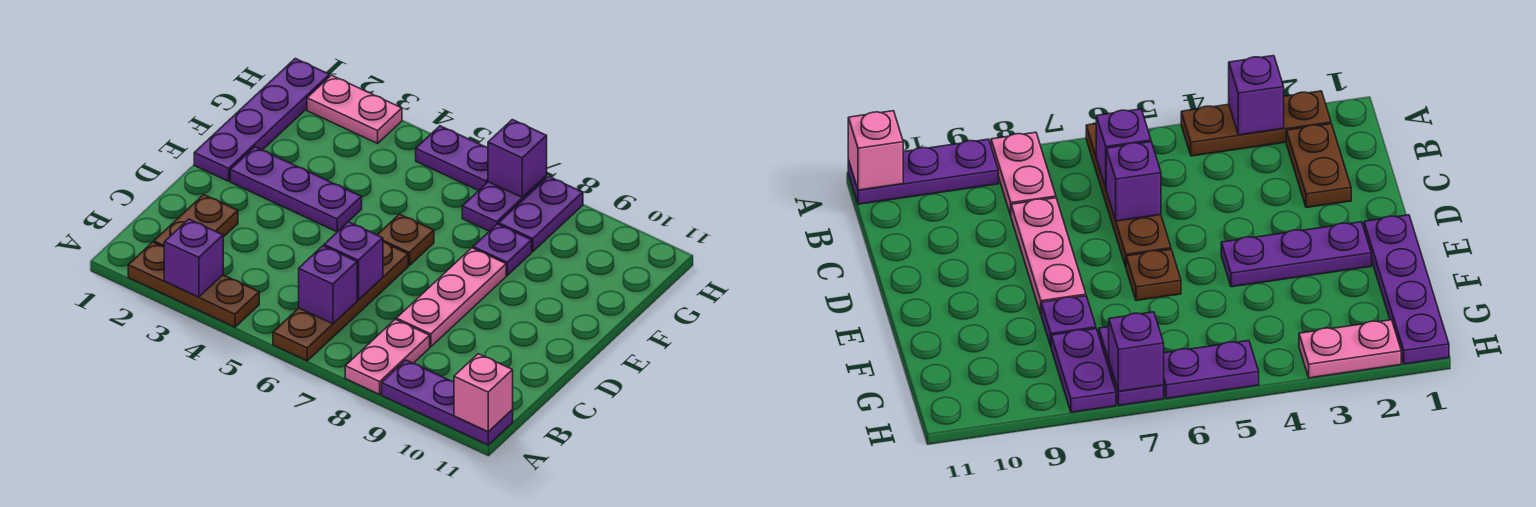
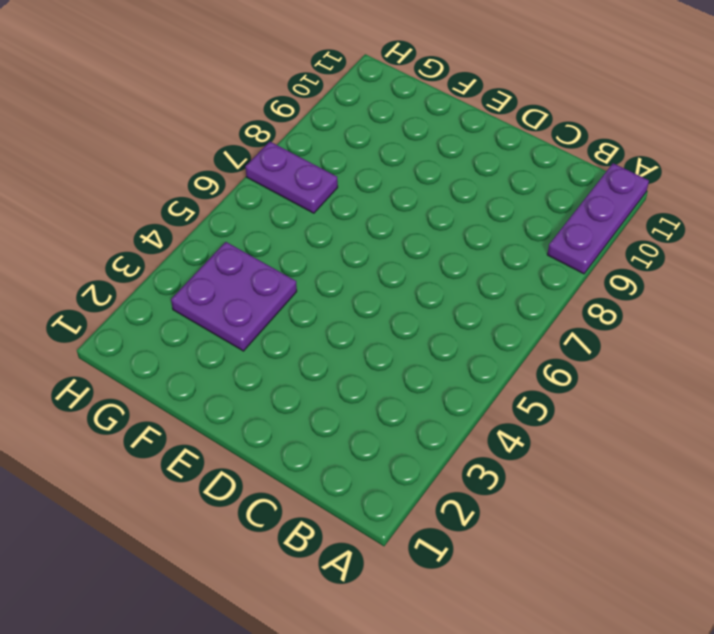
purple 2x2 plate [171,242,297,351] -> none
none -> brown 1x3 plate [128,242,259,327]
none -> brown 1x4 plate [273,242,408,361]
none -> pink 1x2 plate [345,319,430,394]

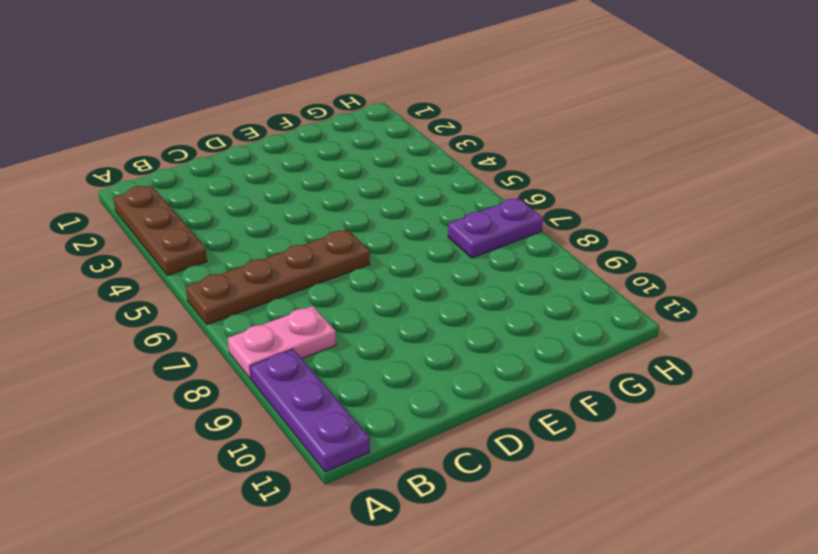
none -> brown 1x2 plate [154,195,238,247]
none -> pink 1x3 plate [396,248,506,347]
none -> purple 1x4 plate [194,59,330,181]

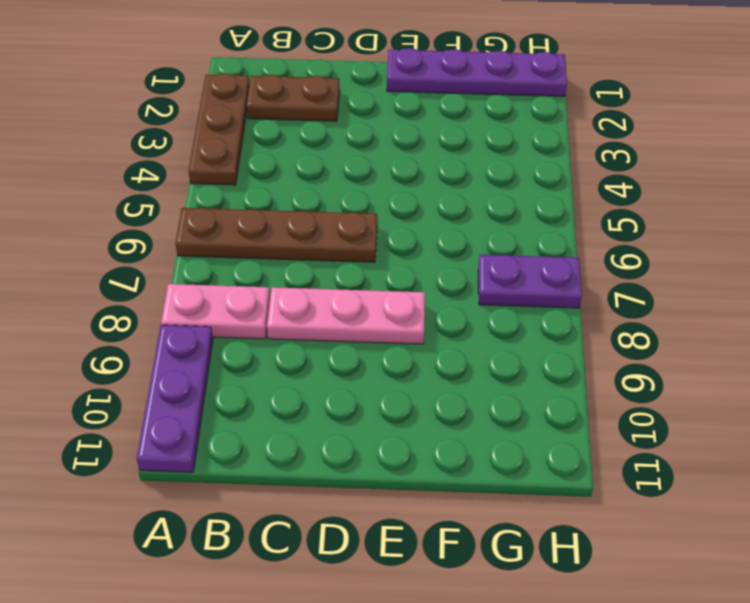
none -> purple 1x3 plate [230,147,362,232]
none -> brown 1x1 plate [378,214,434,265]
none -> purple 1x1 plate [473,224,532,275]

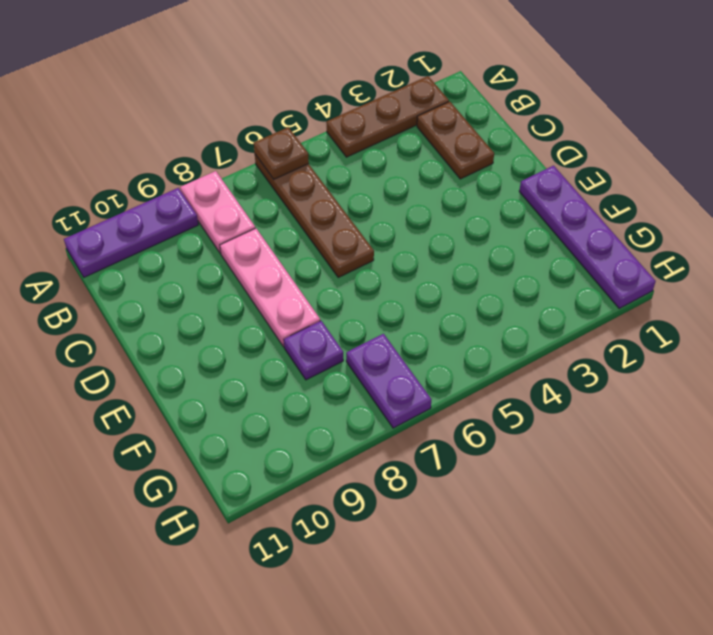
brown 1x1 plate [254,127,309,179] -> brown 1x1 plate moved to [378,214,434,265]
none -> purple 1x3 plate [230,147,362,232]
none -> purple 1x2 plate [499,176,583,251]
none -> pink 1x2 plate [307,75,402,143]

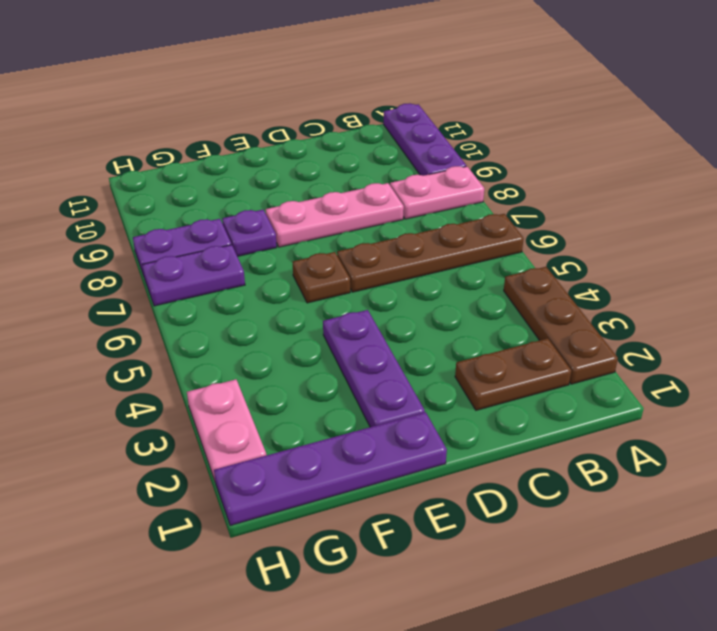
none -> purple 1x2 plate [416,126,488,191]
none -> purple 1x1 brick [164,219,223,297]
none -> pink 1x1 brick [454,354,513,432]

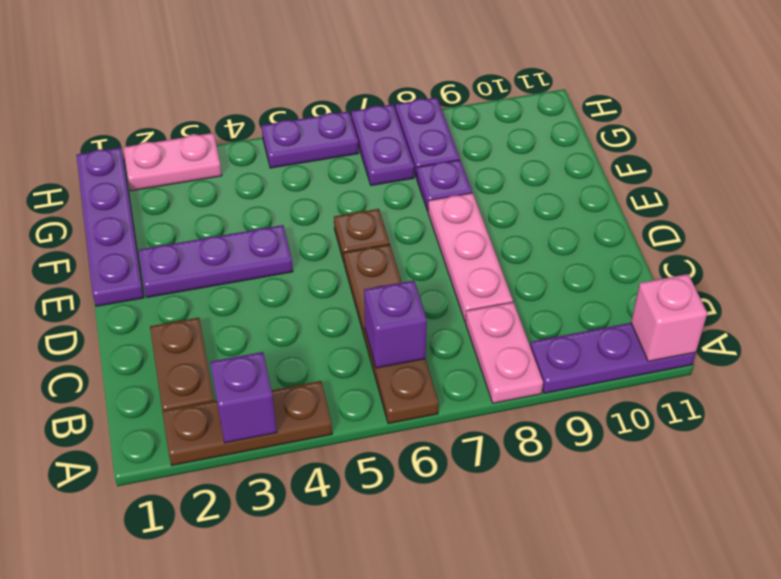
none -> purple 1x1 brick [324,222,383,300]
none -> purple 1x1 brick [488,120,547,198]

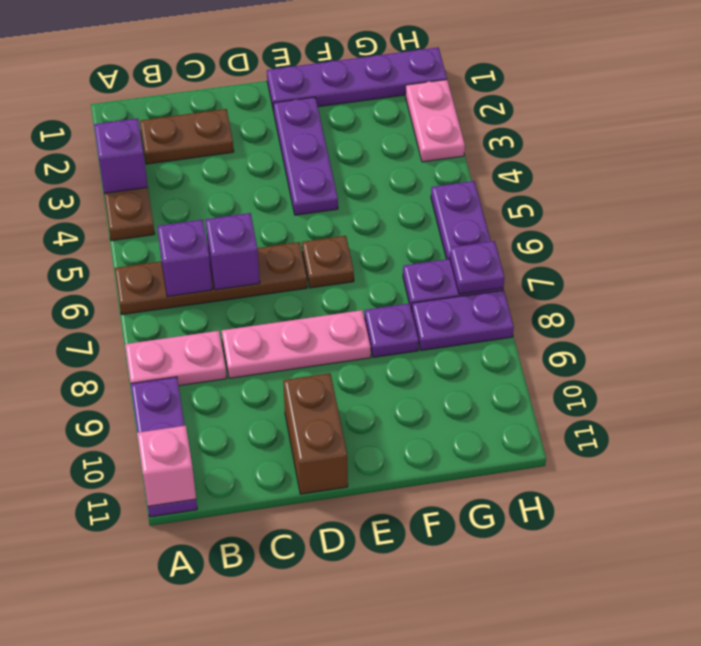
brown 1x2 brick [283,373,348,494] -> none
purple 1x1 plate [450,241,504,294] -> purple 1x1 brick [488,120,547,198]

